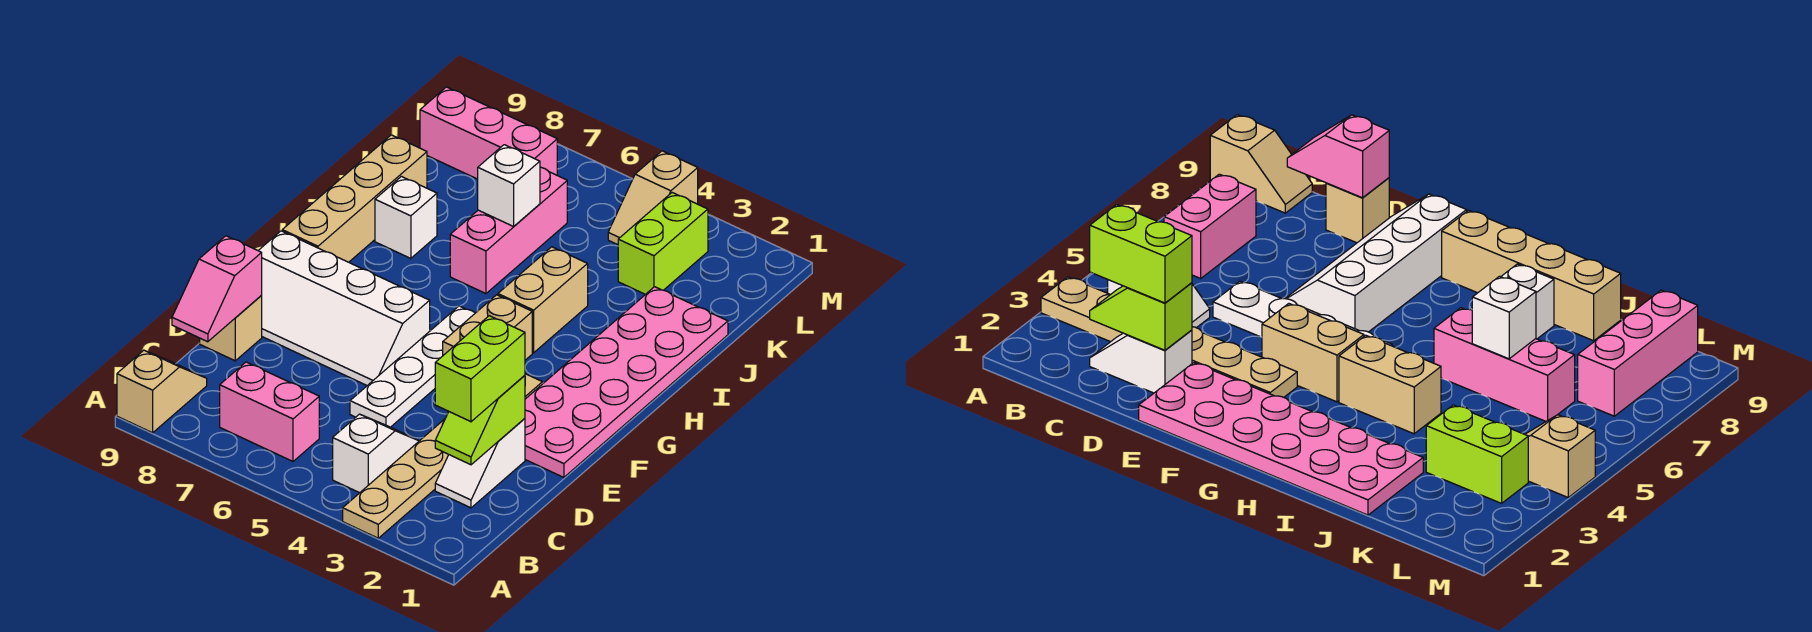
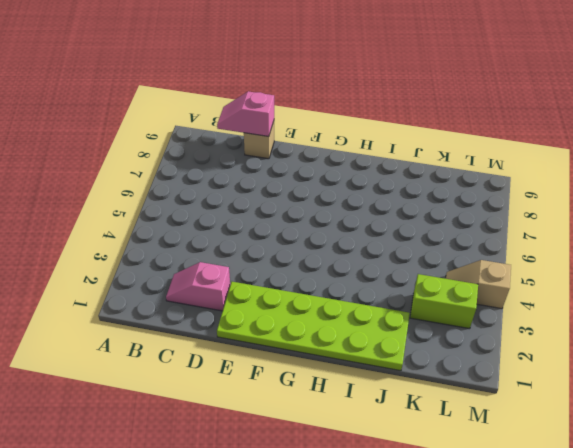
pink 1x2 slope [166,262,230,311] -> white 1x2 slope [435,419,525,508]
lime 2x6 plate [217,282,410,371] -> pink 2x6 plate [525,287,728,477]
none -> tan 1x6 plate [343,374,542,538]
none -> tan 1x2 slope [117,350,207,433]
none -> white 1x2 slope [333,414,419,493]

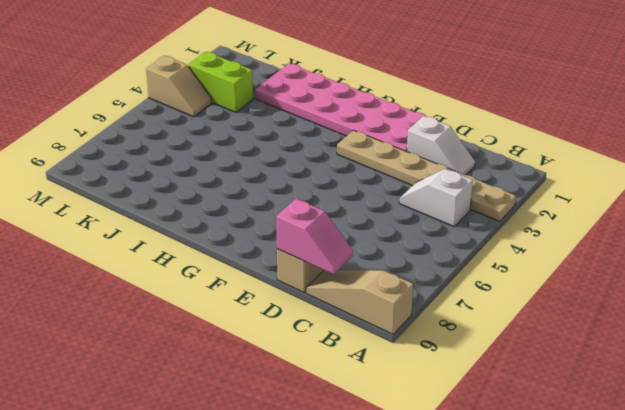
tan 1x3 slope [306,270,413,334] -> tan 1x2 slope [117,350,207,433]
none -> pink 1x2 brick [220,362,319,461]
none -> white 1x4 plate [350,306,475,427]
none -> white 2x4 slope [258,231,430,385]

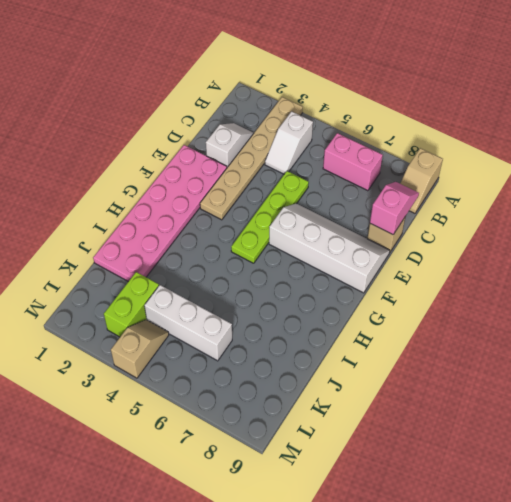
lime 1x4 plate [231,171,309,263] -> white 1x4 plate [350,306,475,427]
white 1x3 brick [144,285,232,361] -> pink 1x3 brick [450,167,567,294]
none -> tan 1x2 brick [443,295,532,360]
none -> tan 1x4 brick [282,135,427,262]
none -> tan 1x2 brick [498,247,588,353]

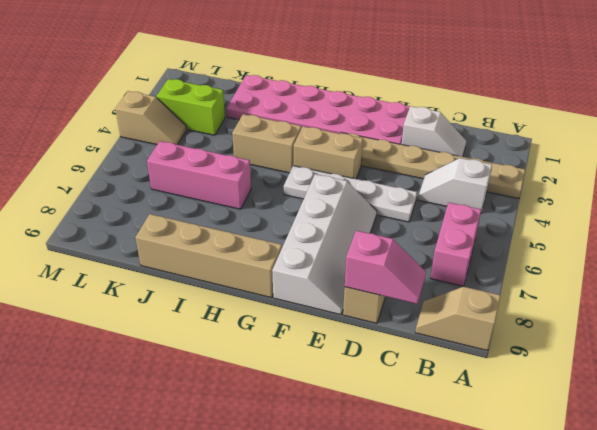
none -> white 1x1 brick [375,176,437,258]
none -> pink 1x3 brick [420,87,557,179]
none -> lime 1x2 slope [435,375,525,465]

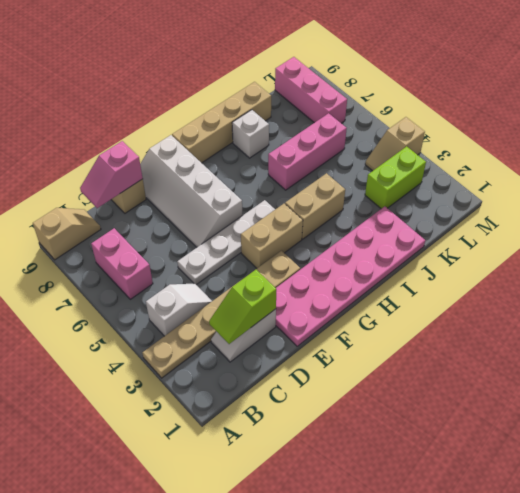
none -> white 1x1 brick [478,145,540,226]
none -> lime 1x2 brick [435,316,525,422]

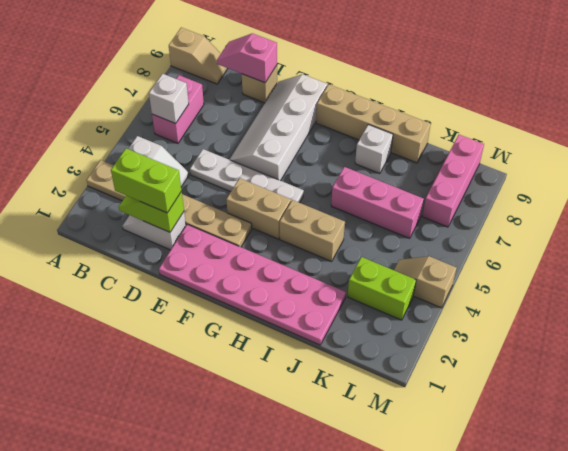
white 1x1 brick [149,74,189,124] -> white 1x1 brick moved to [478,145,540,226]

